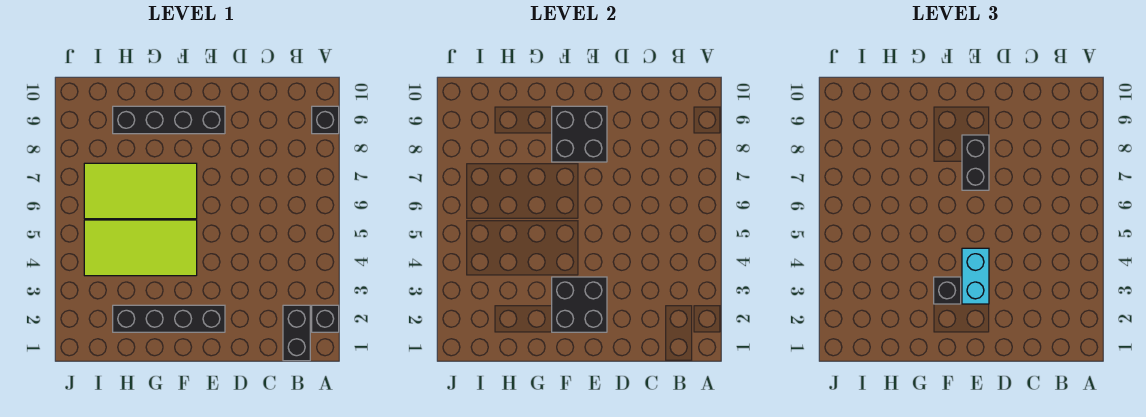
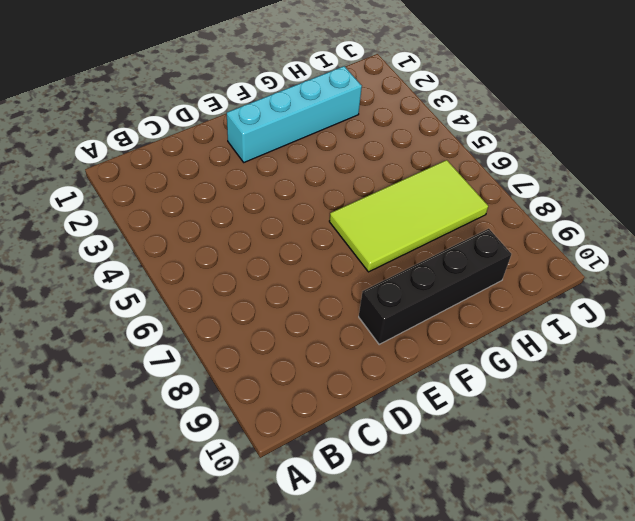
cyan 1x4 brick [227,66,362,162] -> black 1x4 brick [113,305,225,332]
none -> black 1x1 brick [312,305,339,332]
none -> black 1x1 brick [312,106,339,134]
none -> black 1x2 brick [283,305,310,361]

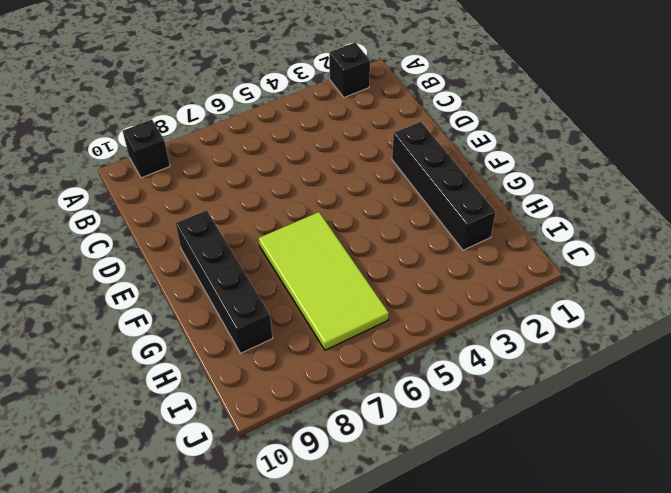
none -> black 1x2 brick [283,305,310,361]
none -> lime 2x4 tile [84,220,197,276]
none -> black 2x2 brick [552,277,607,332]

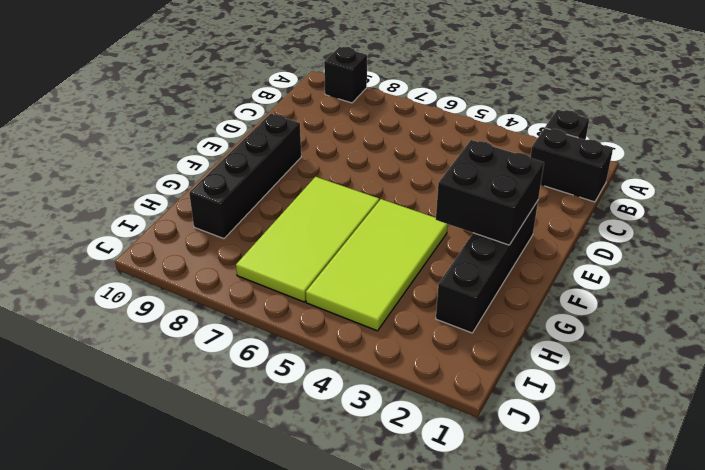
none -> black 2x2 brick [552,106,607,162]
none -> cyan 1x2 brick [962,248,989,304]
none -> black 1x2 brick [962,135,989,190]

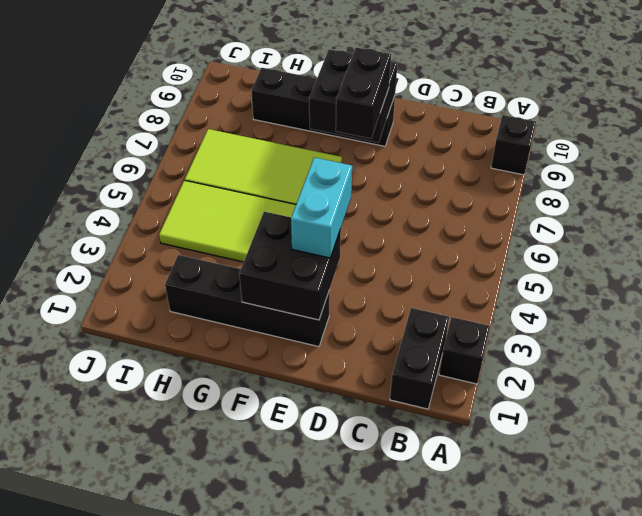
none -> black 1x1 brick [934,277,961,304]

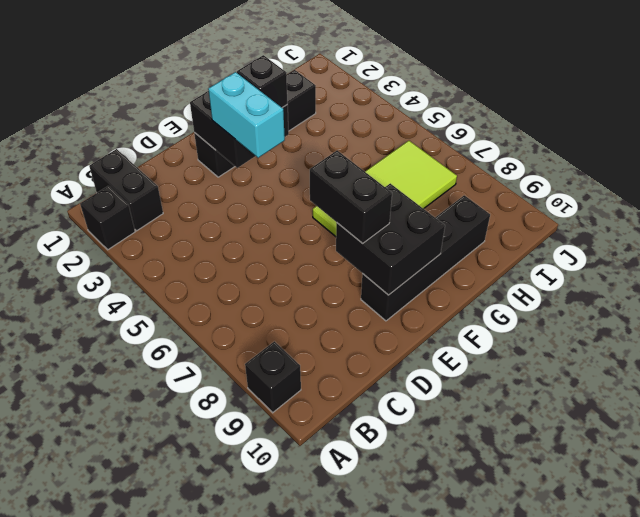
none -> lime 2x4 tile [84,220,197,276]

